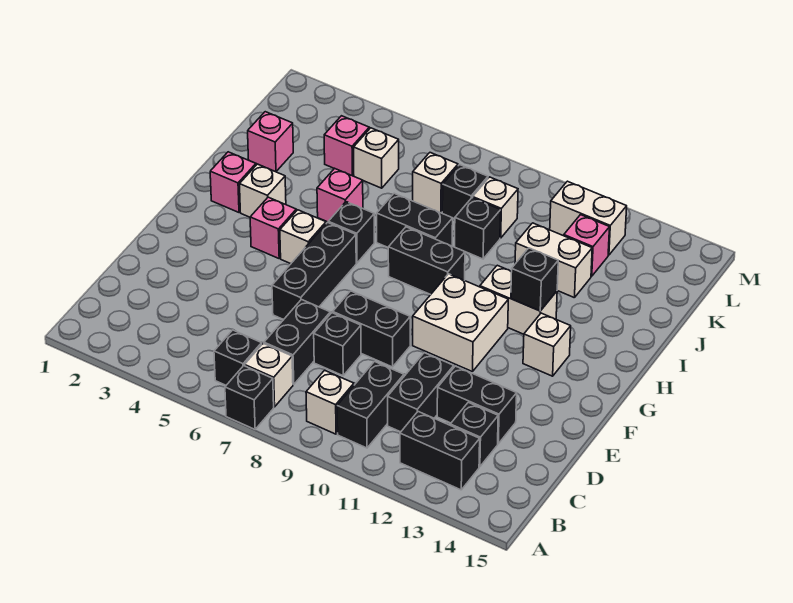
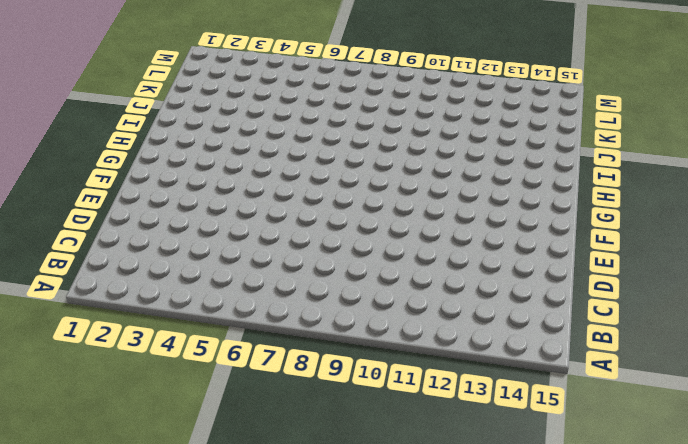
none -> black 1x1 brick [225,366,274,429]
none -> black 1x1 brick [214,330,262,385]
none -> white 1x1 brick [245,343,293,407]
none -> white 1x1 brick [306,370,354,434]

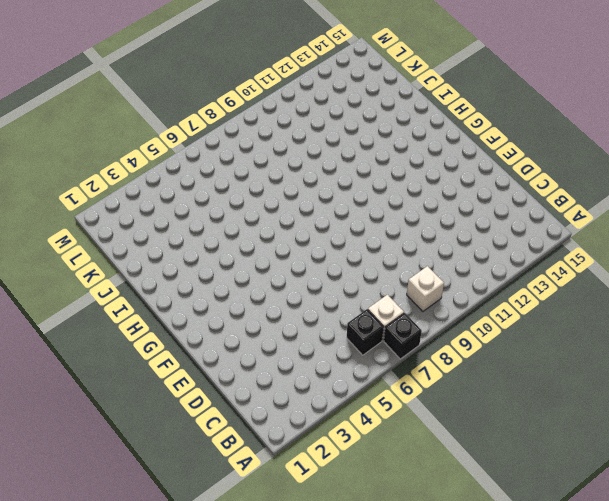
none -> black 1x2 brick [337,361,404,448]
none -> black 1x2 brick [400,412,480,490]
none -> black 1x2 brick [264,300,330,384]
none -> black 1x2 brick [388,353,454,432]

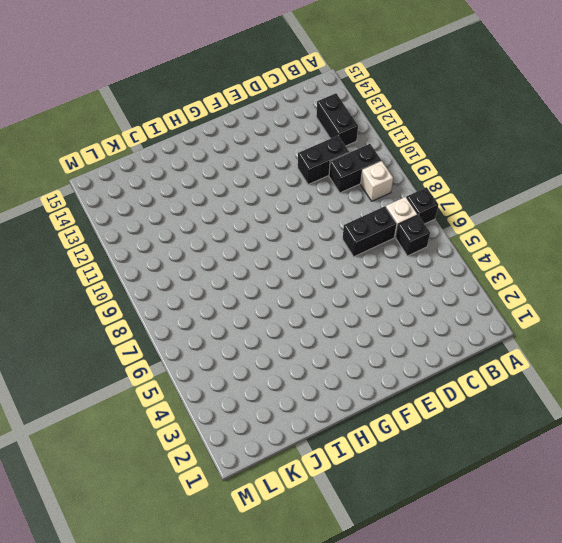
none -> black 1x1 brick [450,402,498,467]
none -> black 1x1 brick [314,313,361,376]
none -> black 1x2 brick [437,366,517,444]
none -> black 1x3 brick [272,223,356,320]

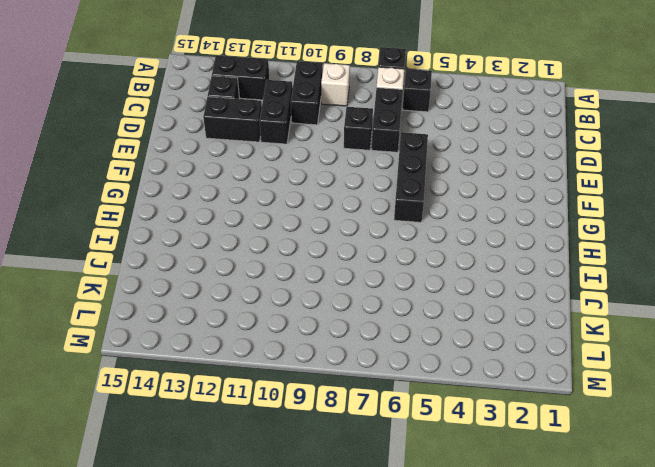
none -> black 1x2 brick [333,291,410,367]
none -> white 2x2 brick [413,274,508,372]
none -> pink 1x1 brick [250,197,296,258]
none -> white 1x1 brick [280,210,326,264]

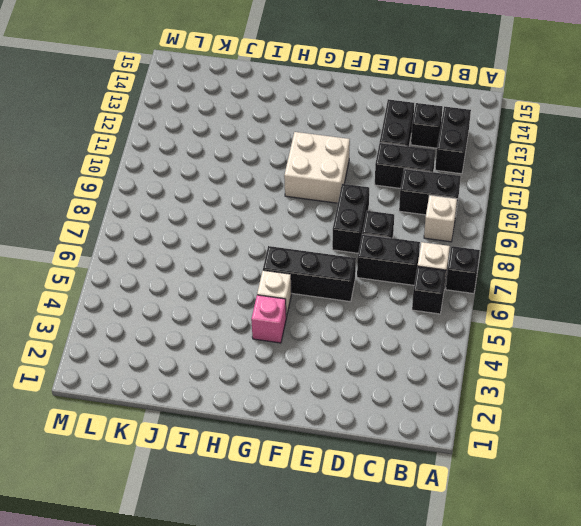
none -> white 1x1 brick [523,313,571,376]
none -> pink 1x1 brick [210,152,256,212]
none -> white 1x1 brick [240,164,286,217]
none -> black 1x1 brick [328,202,374,263]

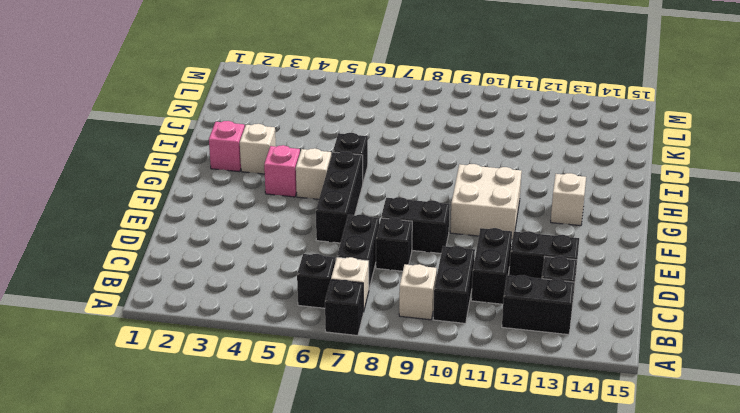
none -> black 1x2 brick [388,227,465,295]
none -> white 1x2 brick [480,265,557,334]
none -> pink 1x1 brick [317,168,363,222]
none -> black 1x2 brick [377,193,453,247]

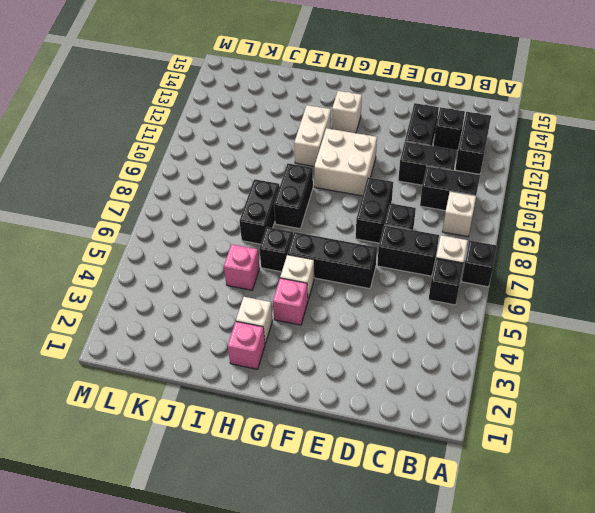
none -> pink 1x1 brick [248,112,293,172]
none -> black 1x1 brick [455,198,501,259]
none -> white 1x2 brick [515,223,592,298]
none -> pink 1x1 brick [324,116,369,176]

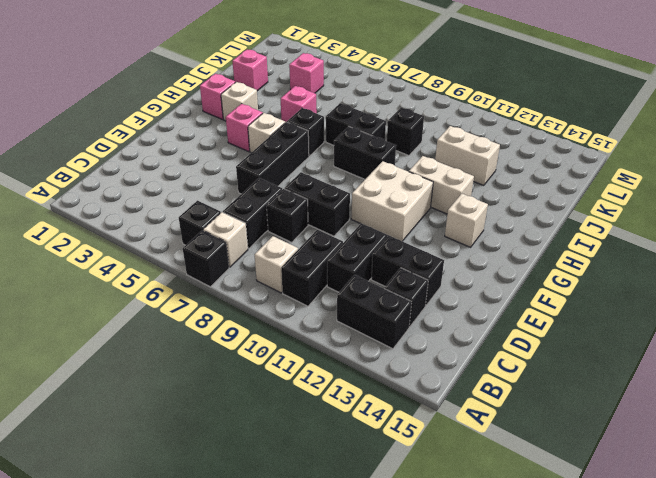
none -> white 1x1 brick [354,128,399,188]
none -> white 1x1 brick [413,153,458,213]
none -> black 1x1 brick [442,165,488,219]
none -> white 1x1 brick [473,177,518,238]

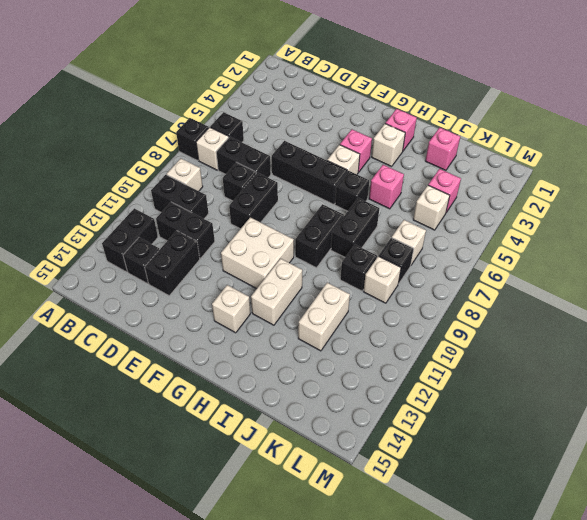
none -> pink 1x1 brick [564,215,610,276]
none -> white 1x2 brick [550,181,627,255]
none -> black 1x1 brick [511,248,558,311]

